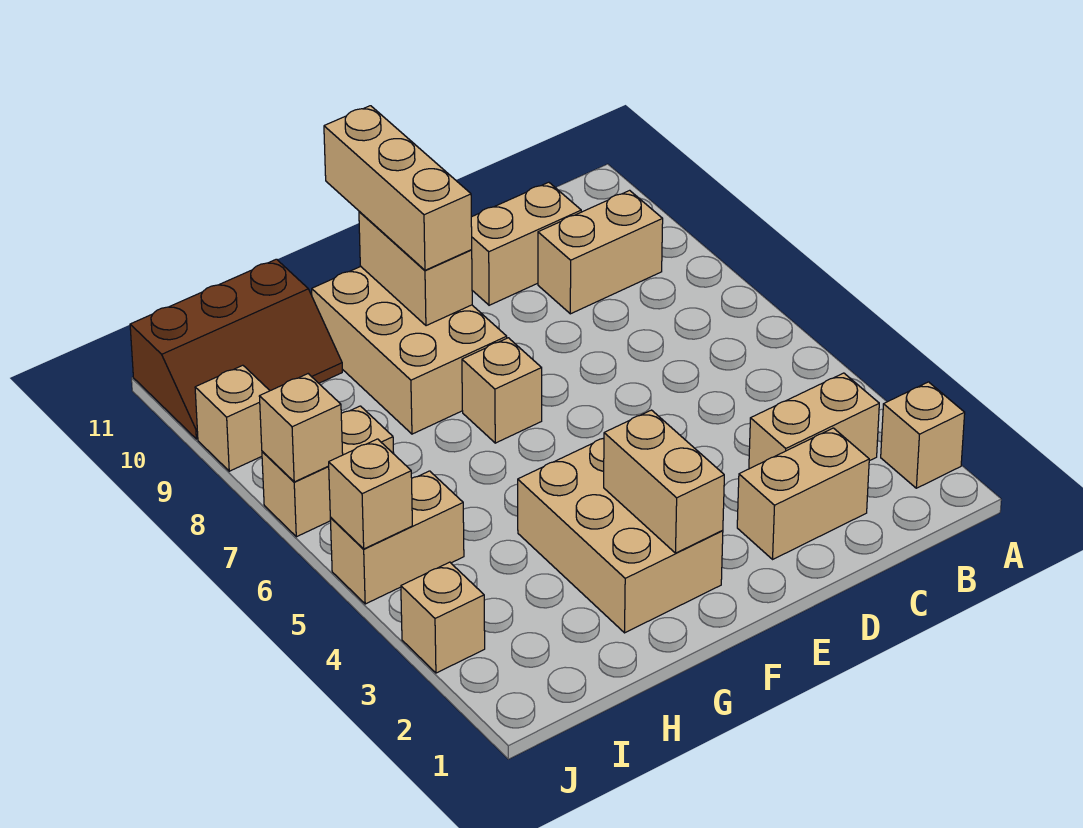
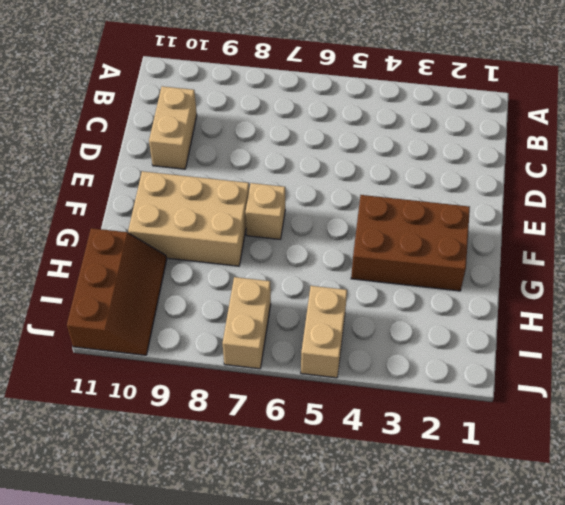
brown 2x3 brick [351,195,470,291] -> tan 2x3 brick [518,438,723,633]
none -> tan 1x1 brick [881,382,965,488]
none -> tan 1x2 brick [749,373,879,469]
none -> tan 1x2 brick [538,190,663,314]

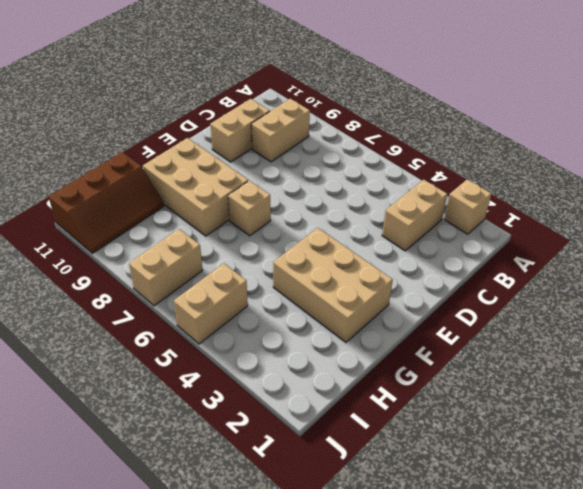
none -> tan 1x2 brick [737,428,869,559]
none -> tan 1x1 brick [401,562,485,673]
none -> tan 1x1 brick [195,365,270,471]

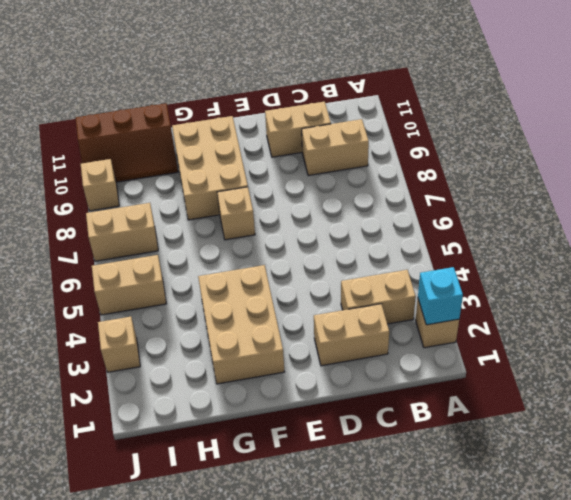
cyan 1x1 brick [418,267,463,325] -> none
none -> tan 1x2 brick [604,410,724,553]
none -> tan 1x2 brick [359,211,472,326]
none -> tan 1x1 brick [329,439,412,549]

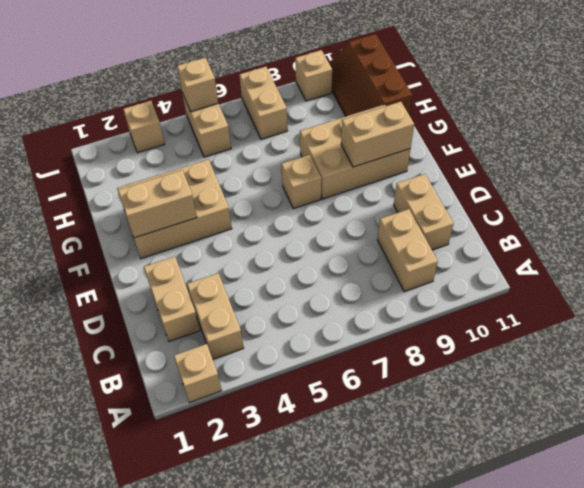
none -> tan 1x1 brick [259,374,343,482]
none -> tan 1x3 brick [324,106,472,270]

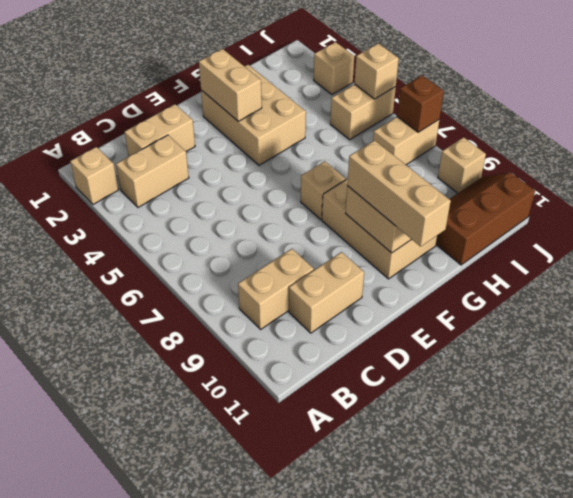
brown 1x1 brick [397,75,444,132] -> tan 1x1 brick [259,374,343,482]

